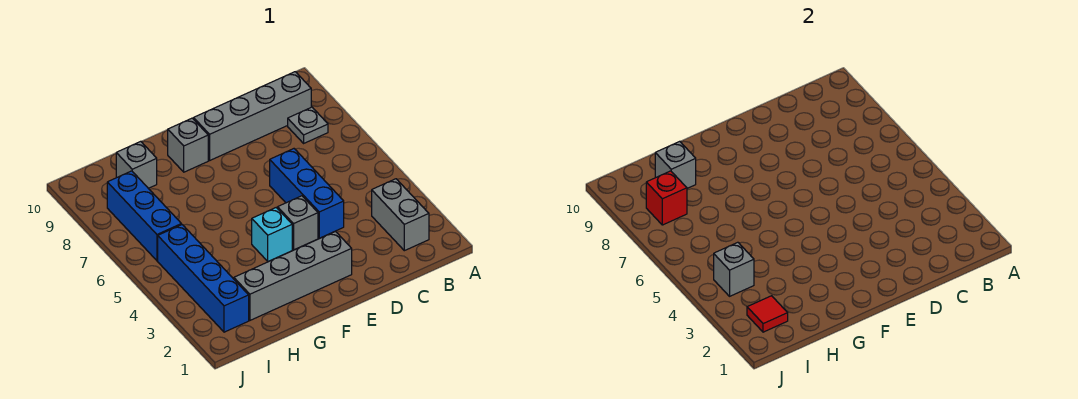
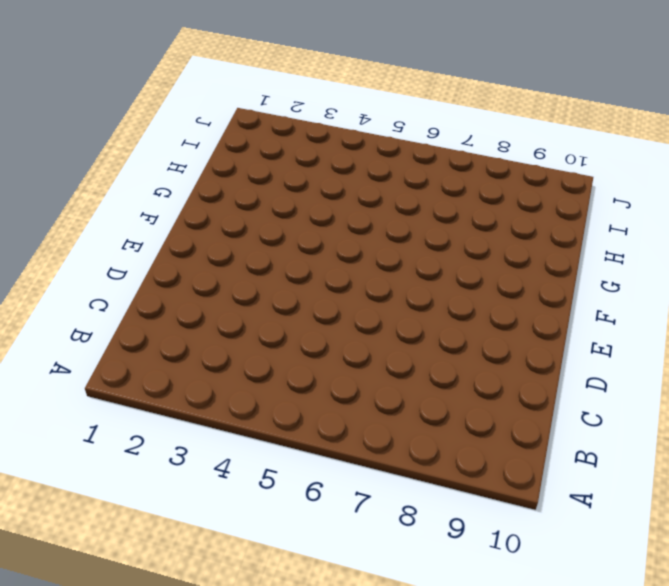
none -> grey 1x2 brick [372,179,429,251]
none -> grey 1x1 plate [288,107,328,143]
none -> grey 1x4 brick [194,72,311,160]

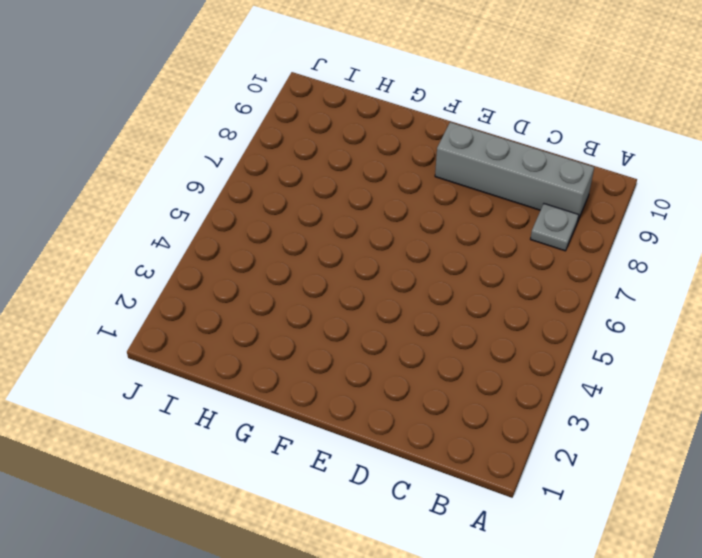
none -> grey 1x2 brick [372,179,429,251]
none -> blue 1x3 brick [270,149,344,238]
none -> grey 1x4 brick [234,231,352,320]

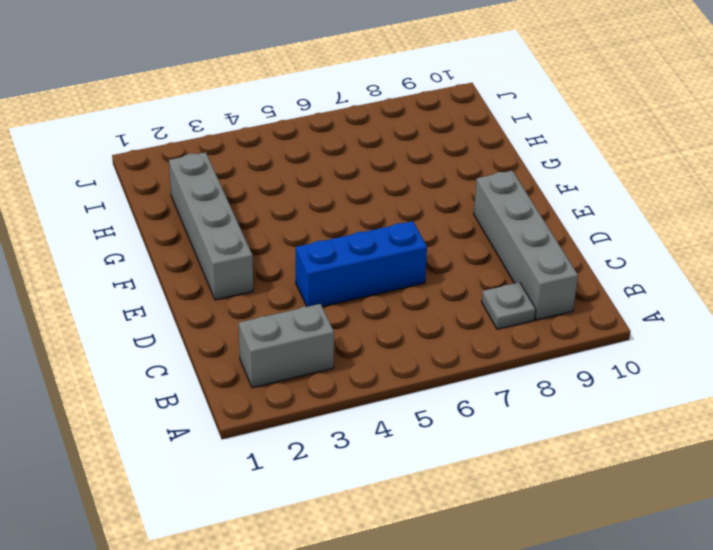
none -> grey 1x1 brick [278,196,318,250]
none -> cyan 1x1 brick [252,208,292,262]
none -> grey 1x1 brick [168,118,208,172]

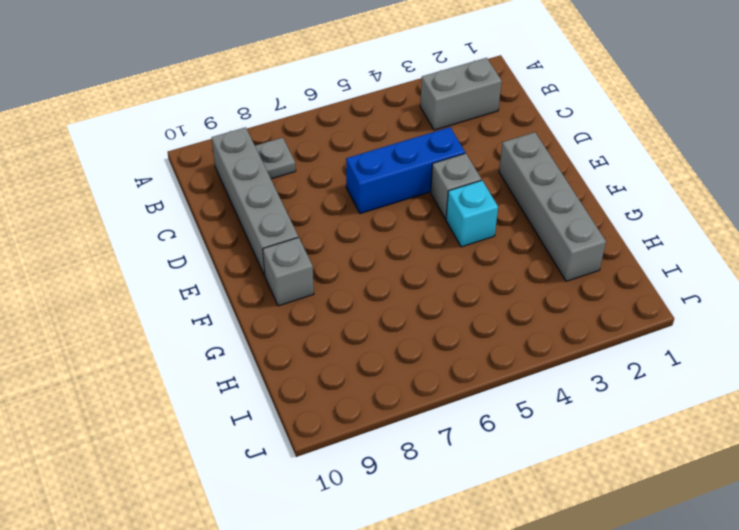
none -> grey 1x1 brick [116,141,157,188]
none -> blue 1x4 brick [158,225,249,332]
none -> blue 1x3 brick [107,171,181,261]

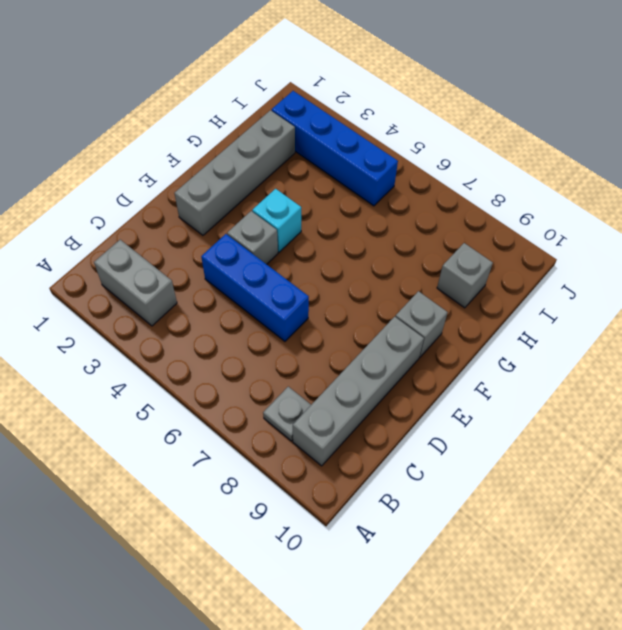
none -> blue 1x3 brick [107,171,181,261]
none -> grey 1x1 brick [655,141,696,188]
none -> red 1x1 tile [747,296,788,332]

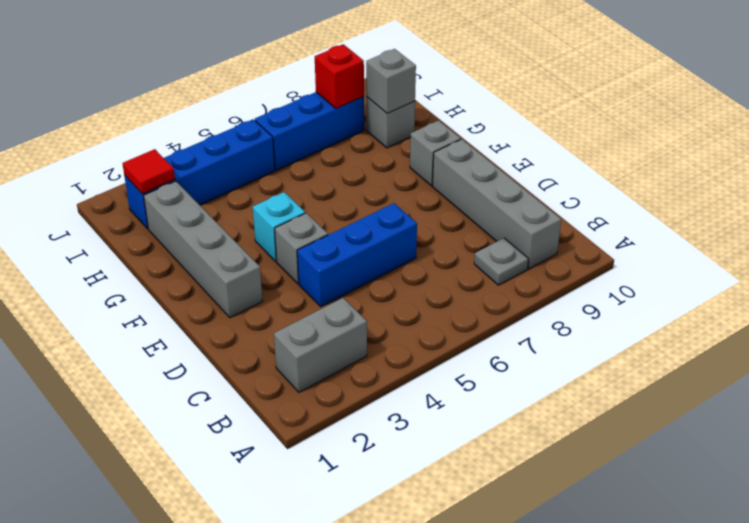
none -> grey 1x1 brick [714,242,754,296]

